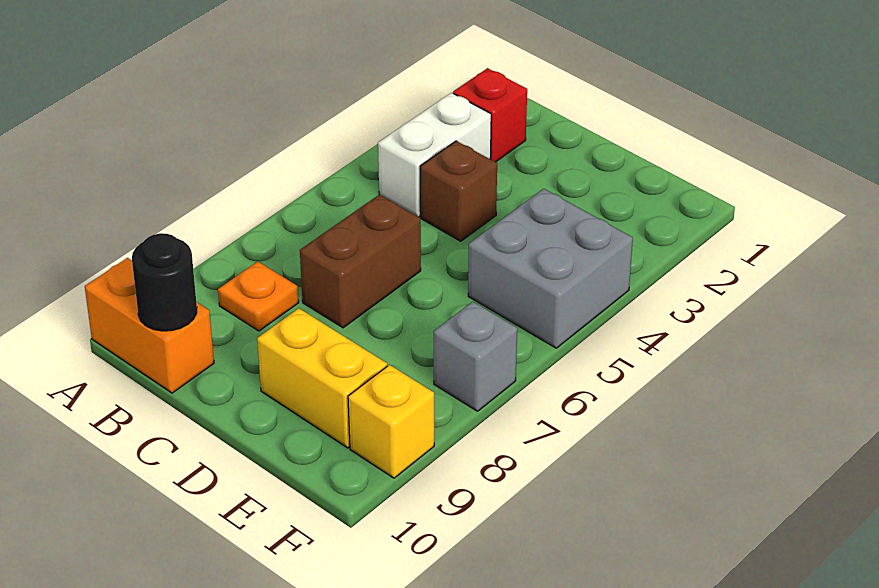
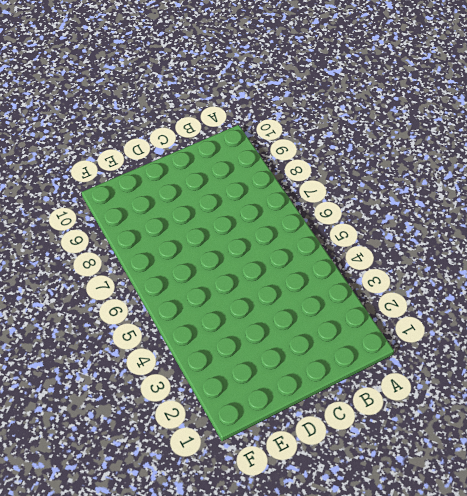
none -> orange 1x2 brick [85,258,214,393]
none -> red 1x1 brick [453,68,527,162]

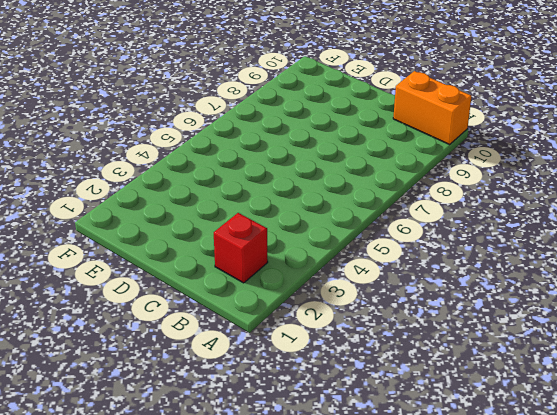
none -> white 1x2 brick [378,93,491,217]
none -> orange 1x1 plate [218,261,299,331]

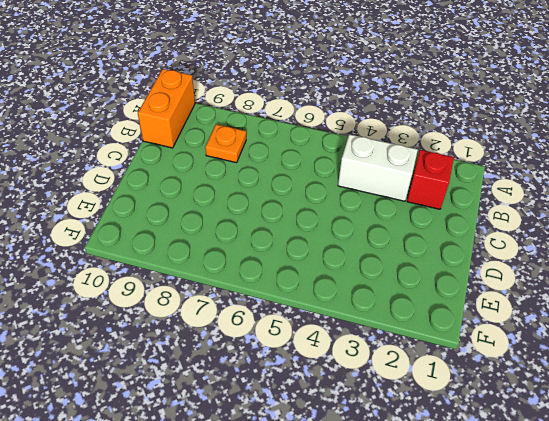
none -> brown 1x1 brick [420,141,497,241]
none -> brown 1x2 brick [300,195,421,328]

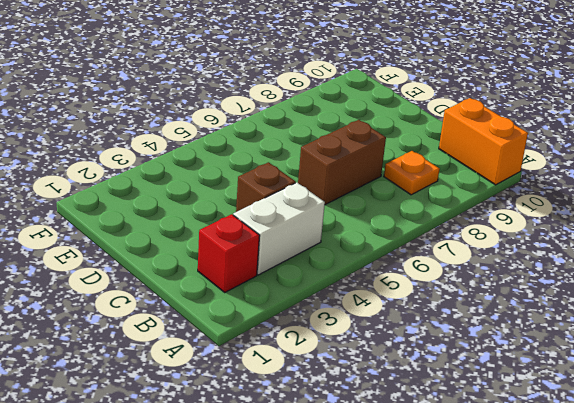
none -> yellow 1x2 brick [257,308,387,448]
none -> grey 2x2 brick [468,189,633,348]

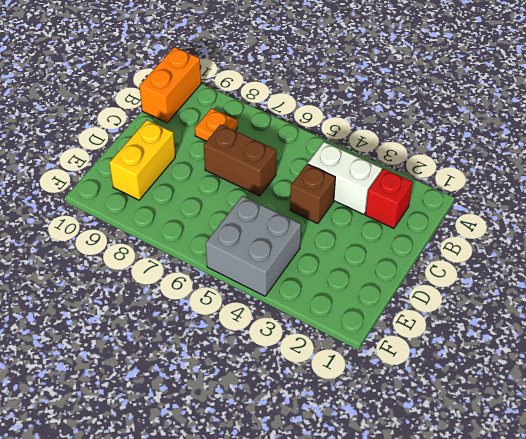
none -> grey 1x1 brick [434,302,517,411]
none -> yellow 1x1 brick [348,365,434,478]

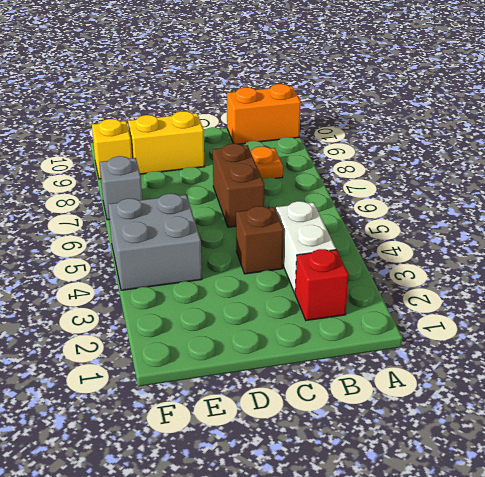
none -> black 1x1 round brick [132,233,197,331]

